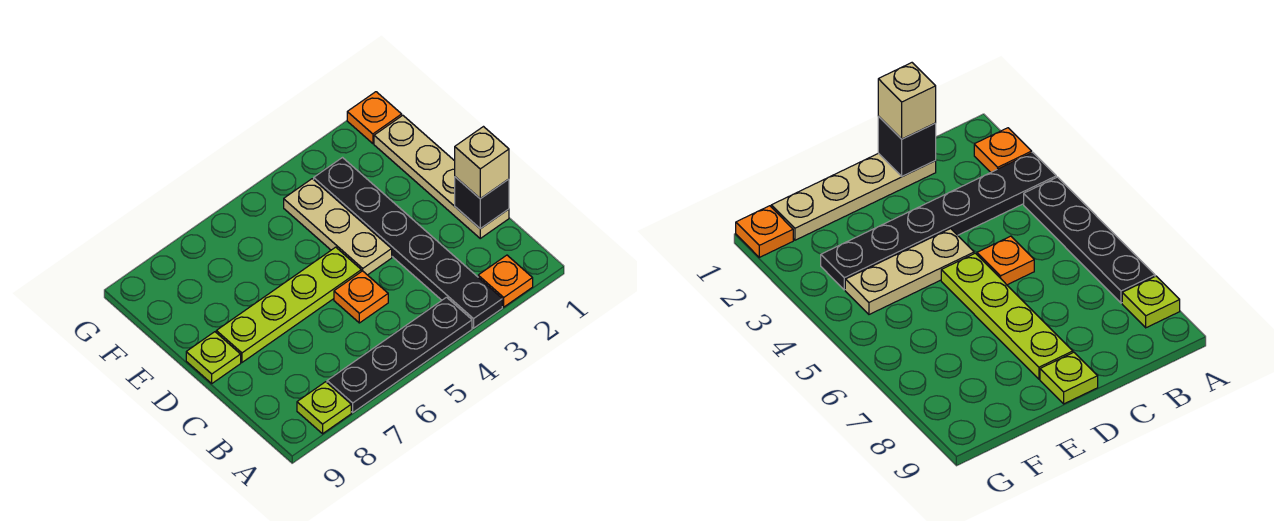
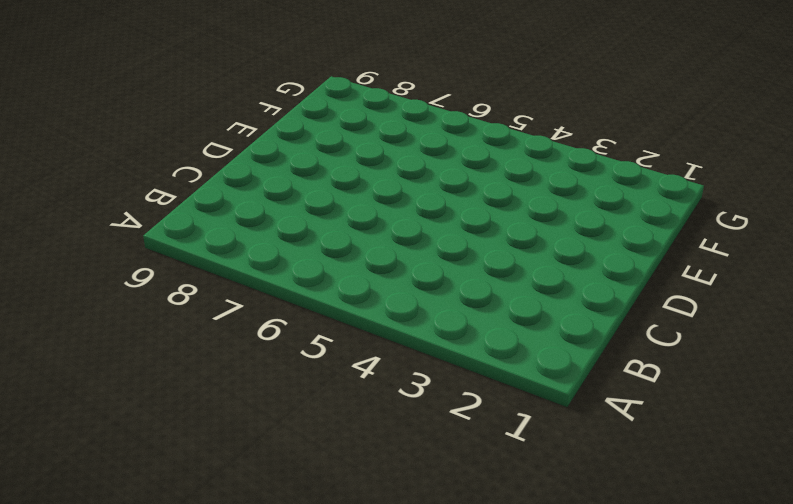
none -> orange 1x1 plate [478,255,533,307]
none -> black 1x6 plate [314,158,502,328]
none -> black 1x4 plate [327,297,472,412]

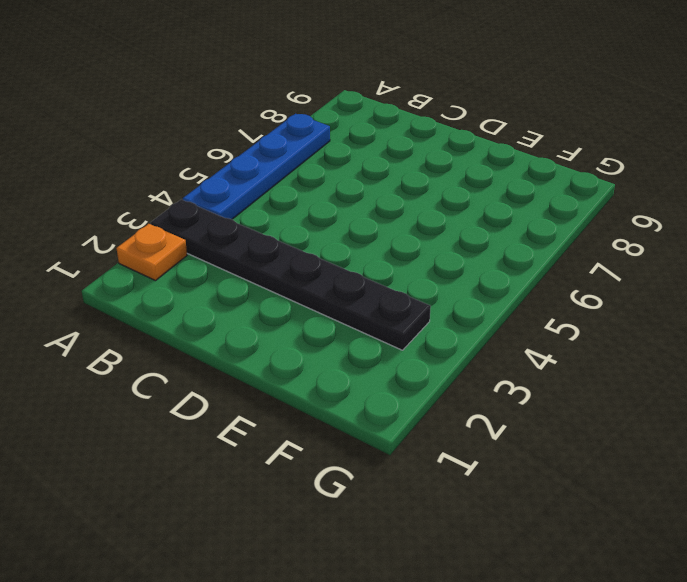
blue 1x4 plate [183,114,330,219] -> black 1x4 plate [327,297,472,412]
none -> lime 1x1 plate [297,382,351,434]
none -> tan 1x4 plate [374,115,509,238]
none -> orange 1x1 plate [334,271,388,323]

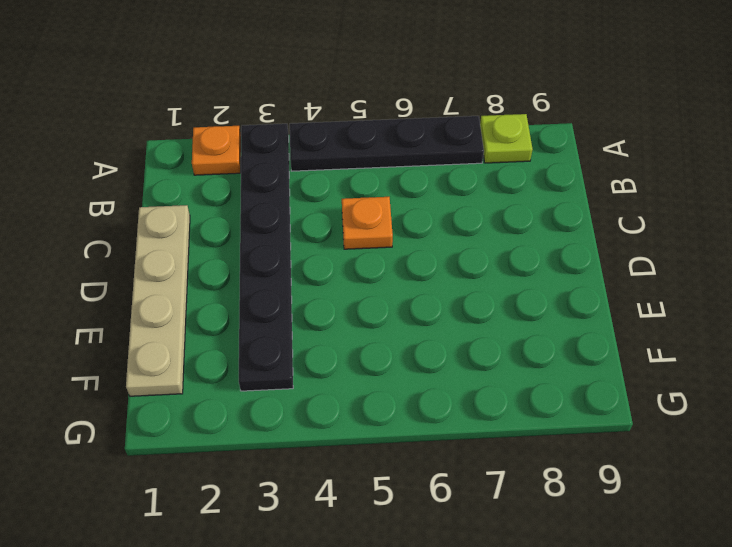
none -> tan 1x3 plate [284,179,392,275]
none -> lime 1x4 plate [216,247,361,362]
none -> lime 1x1 plate [186,332,241,383]

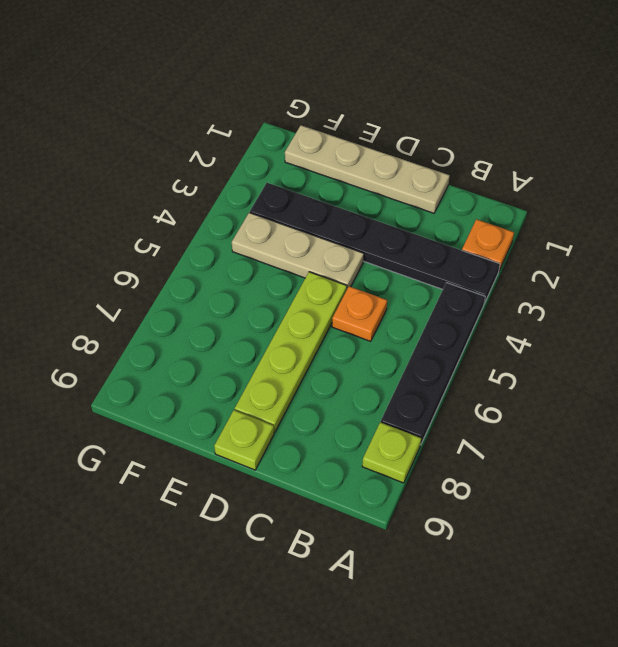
none -> orange 1x1 plate [347,92,402,144]
none -> black 1x1 brick [455,177,509,229]
none -> tan 1x1 brick [455,127,509,199]

